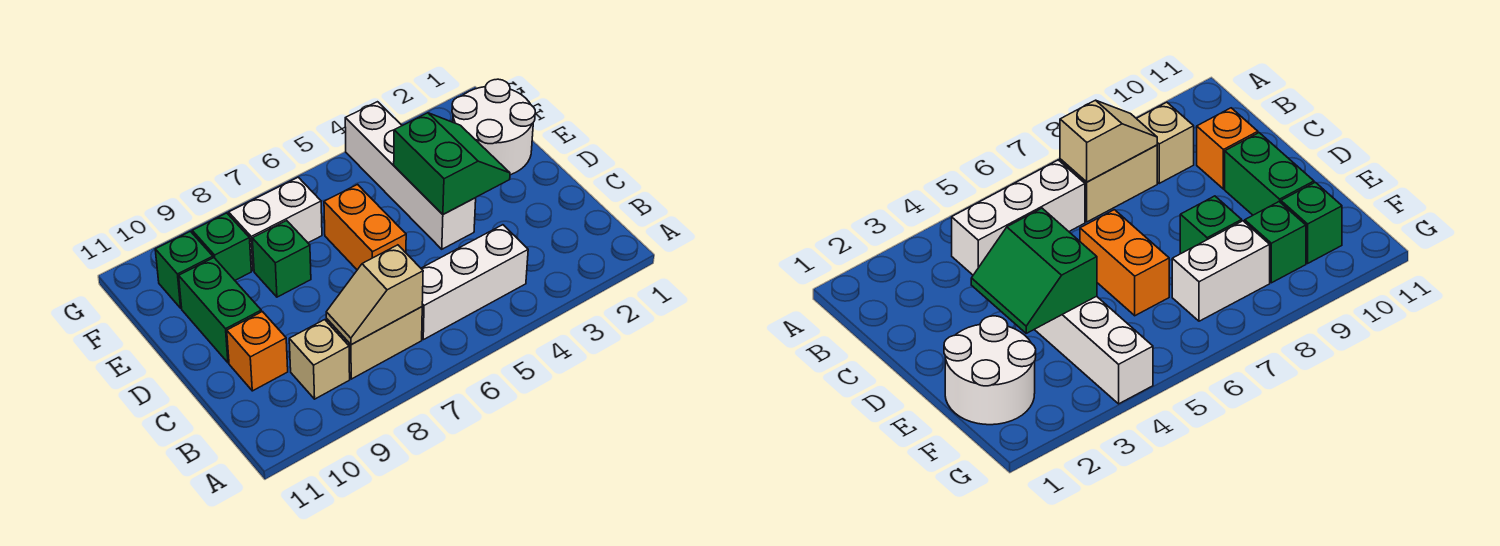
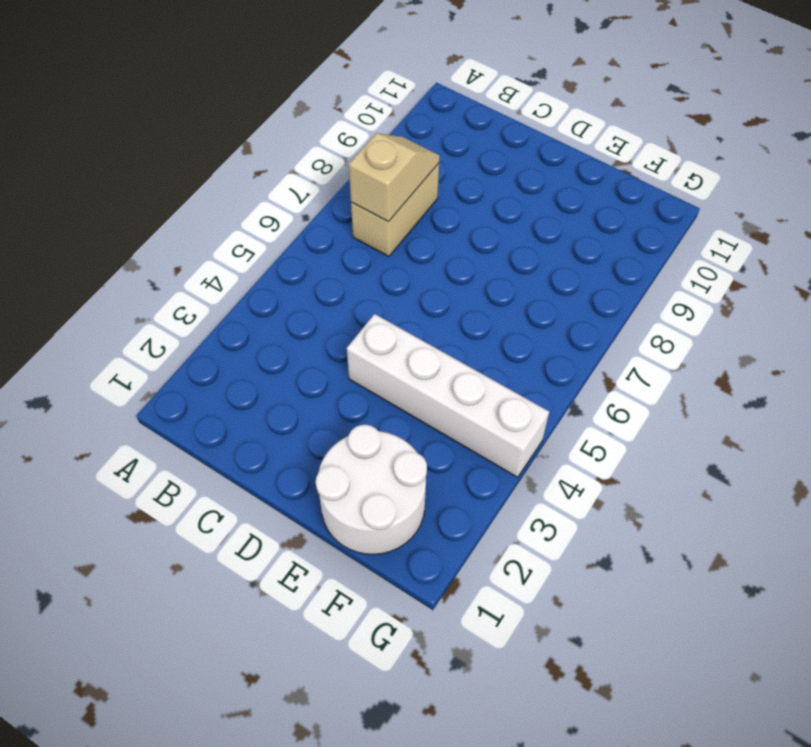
none -> white 1x3 brick [421,225,528,340]
none -> tan 1x1 brick [289,320,350,399]
none -> orange 1x1 brick [227,312,288,391]

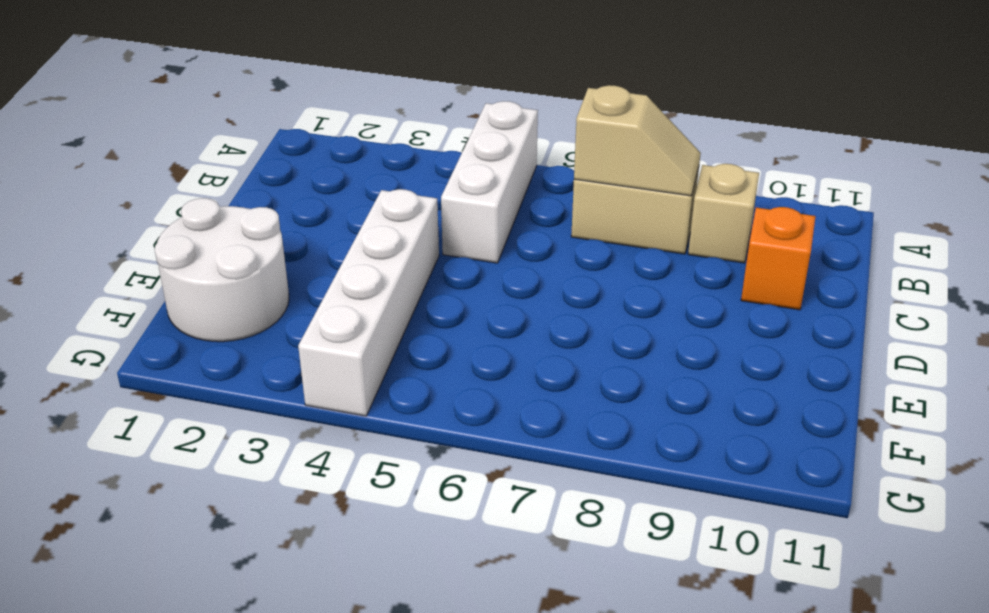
white 1x3 brick [441,101,538,263] -> white 1x3 brick turned to [421,225,528,340]
none -> orange 1x2 brick [324,185,406,270]
none -> green 1x2 brick [179,258,261,363]
none -> green 1x1 brick [252,221,311,297]

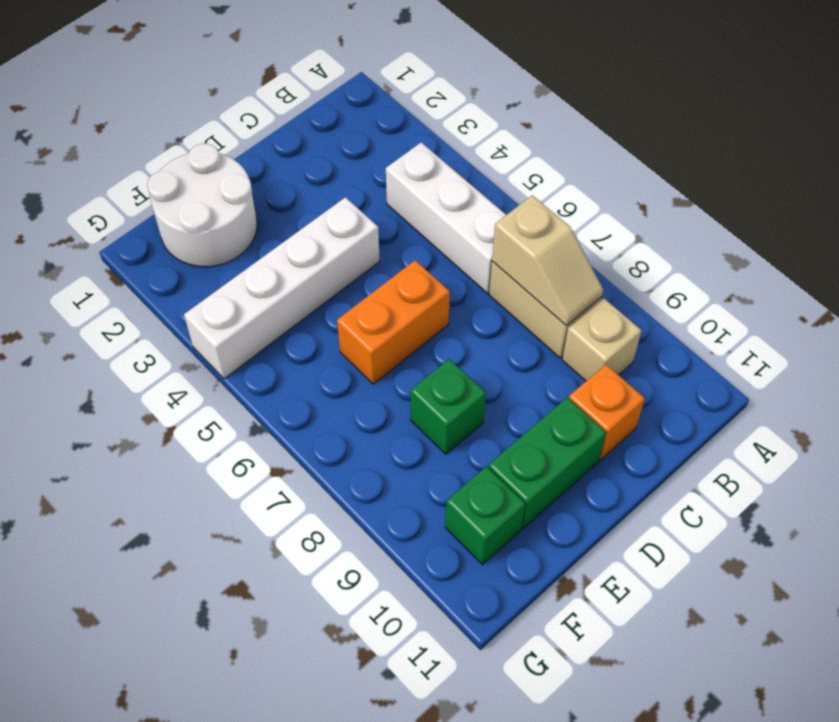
none -> white 1x2 brick [229,177,322,271]
none -> green 1x1 brick [192,213,251,280]
none -> green 2x2 slope [394,113,510,214]

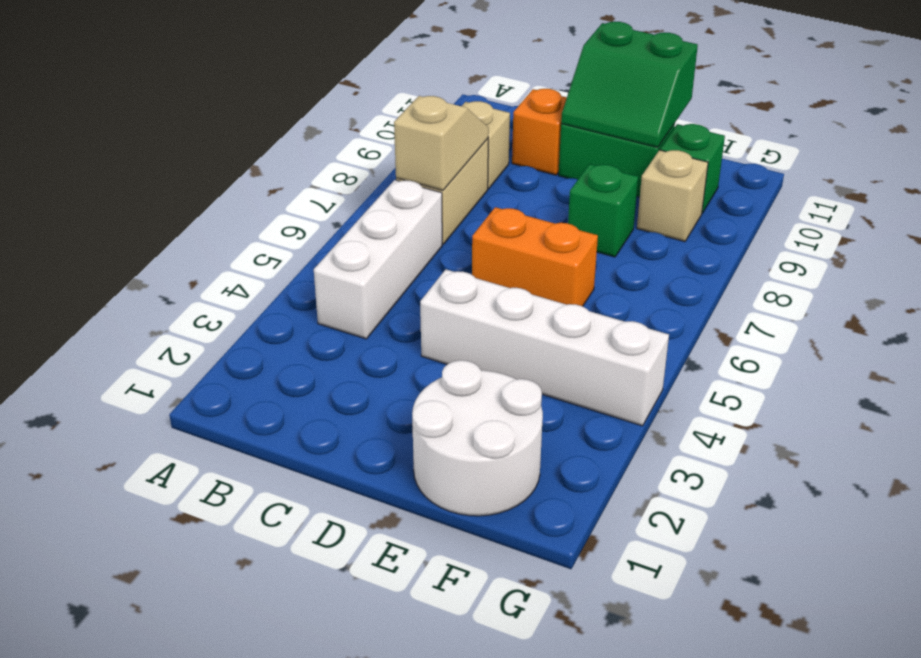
green 2x2 slope [561,22,698,147] -> green 2x2 slope moved to [394,113,510,214]
tan 1x1 brick [637,150,708,242] -> green 1x1 brick [192,213,251,280]
none -> white 1x2 brick [229,177,322,271]

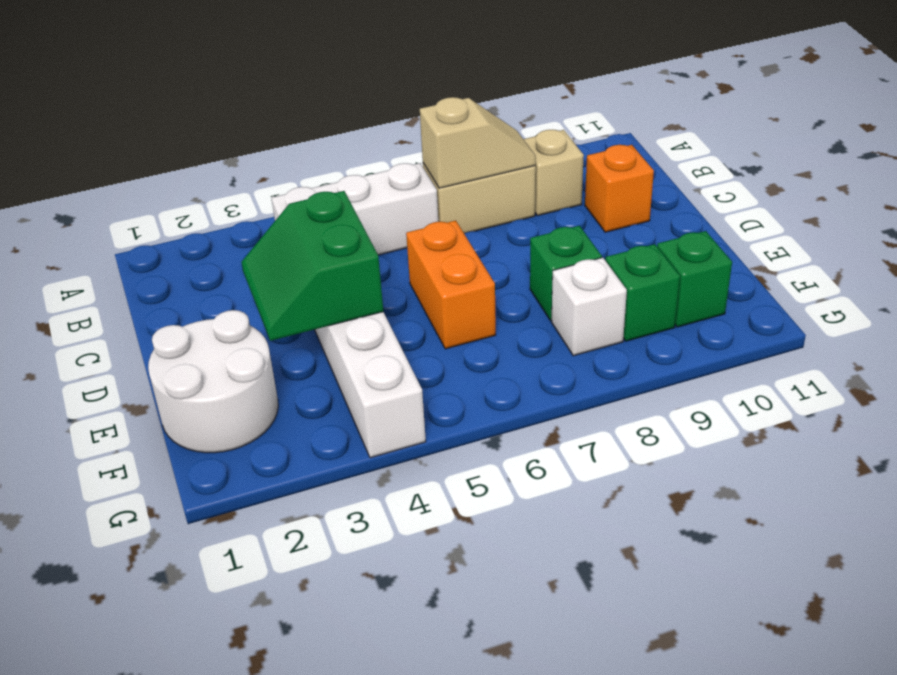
white 1x1 brick [552,258,627,356] -> white 1x2 brick [229,177,322,271]
none -> green 1x2 brick [179,258,261,363]

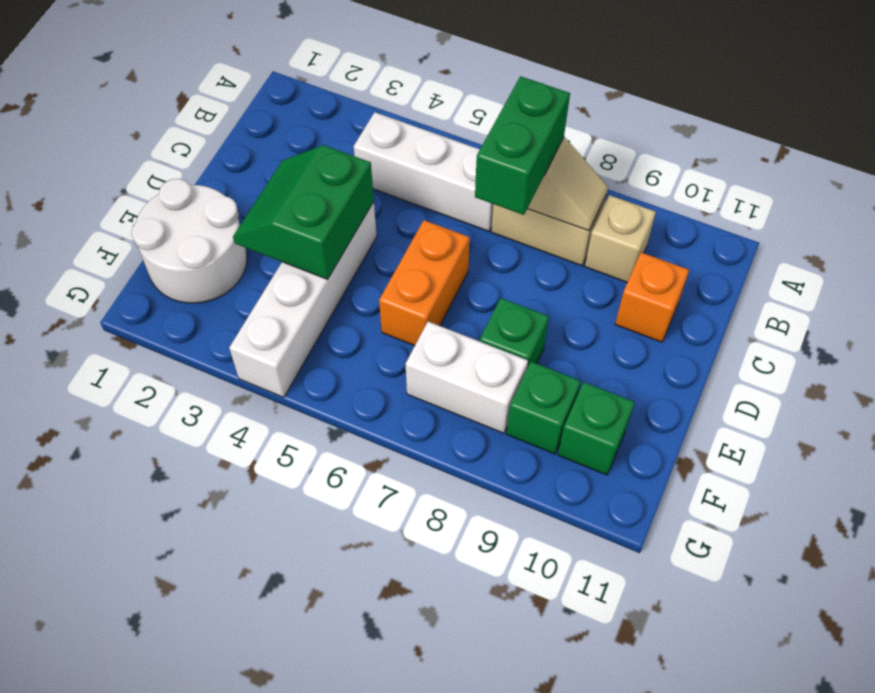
green 1x2 brick [475,76,570,215] -> green 1x2 brick moved to [179,258,261,363]

